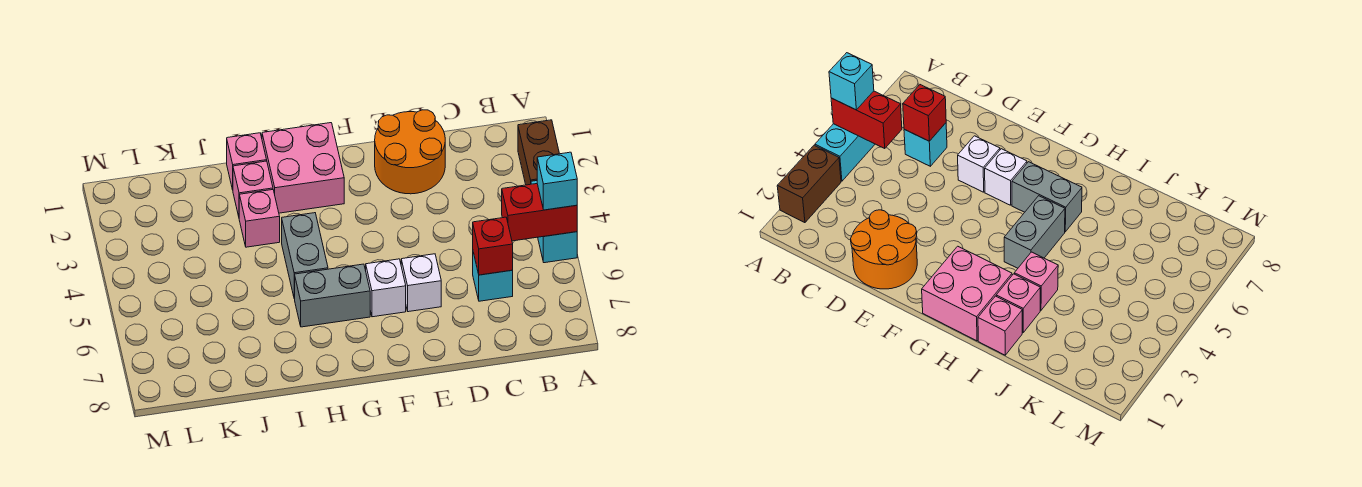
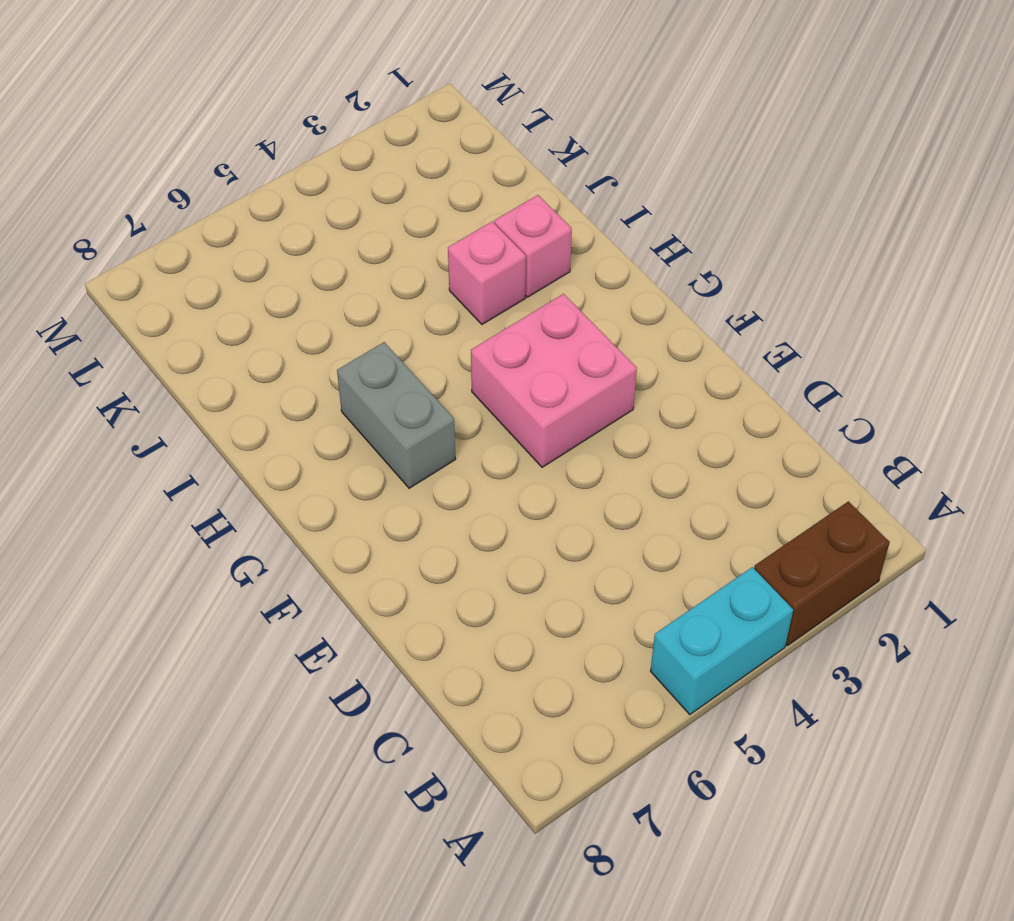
pink 2x2 brick [471,294,637,467] -> pink 2x2 brick moved to [262,123,344,213]
none -> cyan 1x1 brick [473,252,513,301]
none -> orange 2x2 round brick [375,110,445,194]
none -> white 1x1 brick [401,254,441,312]

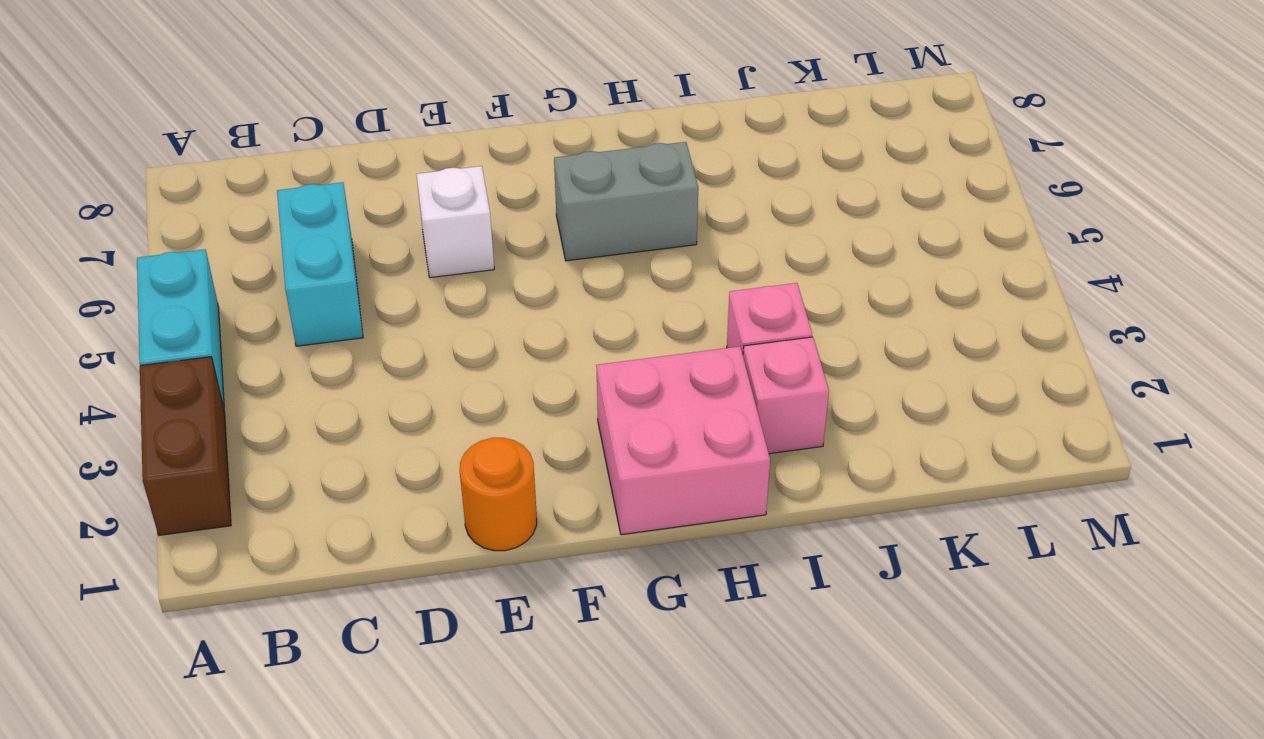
cyan 1x2 brick [277,182,363,346] -> cyan 1x1 brick [473,252,513,301]
orange 1x1 round brick [460,438,537,551] -> orange 2x2 round brick [375,110,445,194]
none -> white 1x1 brick [366,259,406,317]
none -> grey 1x2 brick [282,213,328,298]
none -> pink 1x1 brick [227,133,267,190]

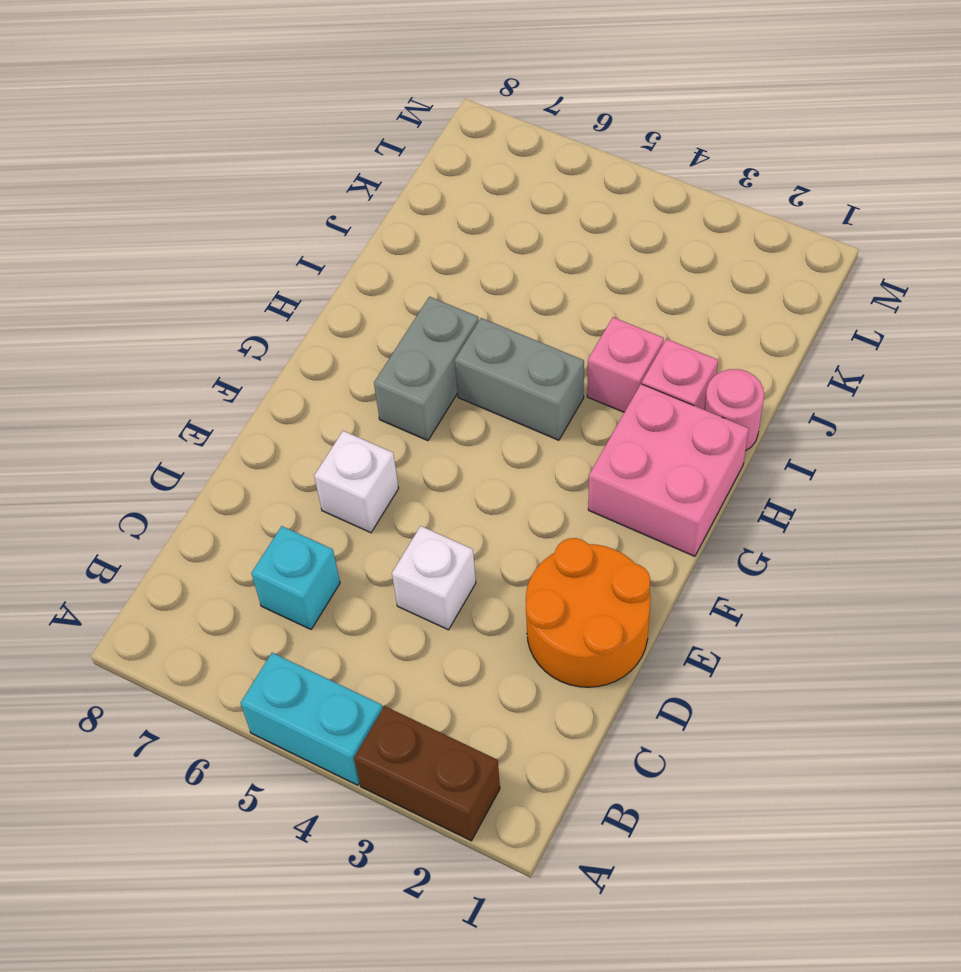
white 1x1 brick [392,526,476,630] -> white 1x1 brick moved to [366,259,406,317]
pink 1x1 round brick [704,369,764,450] -> pink 1x1 brick [227,133,267,190]
none -> red 1x2 brick [502,184,577,241]
none -> red 1x1 brick [473,217,513,275]
none -> cyan 1x1 brick [537,152,577,210]

